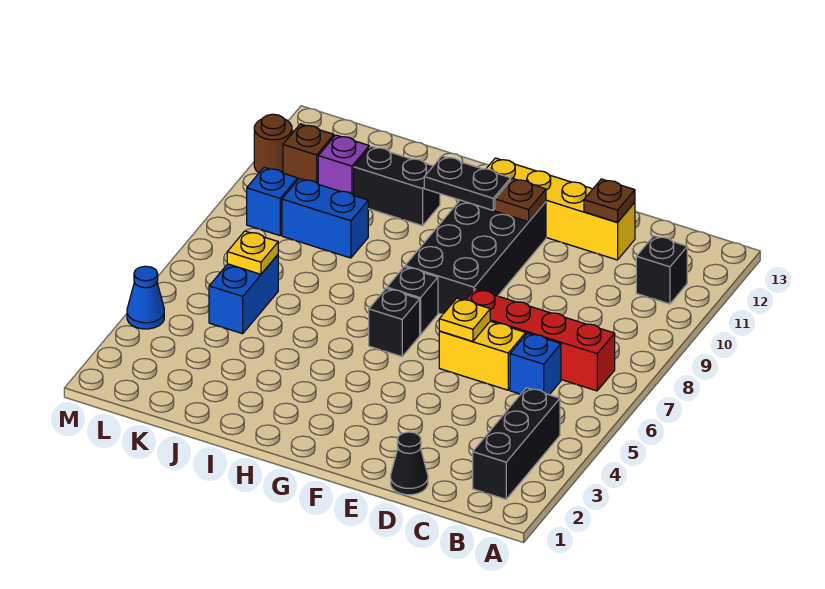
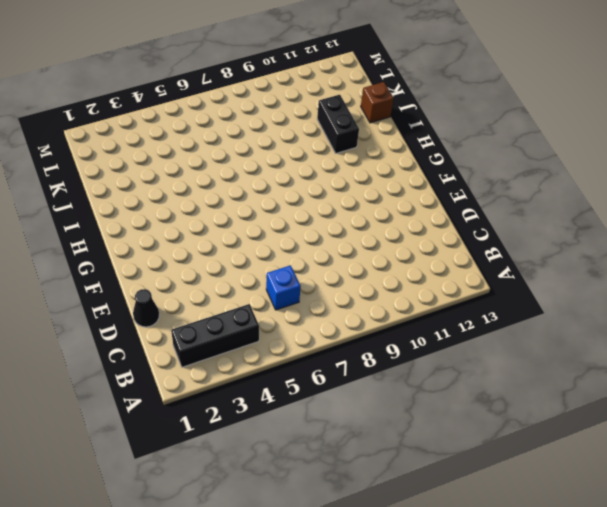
brown 1x1 brick [361,82,394,123] -> brown 1x1 brick moved to [283,124,334,184]
none -> red 1x4 brick [466,289,615,391]
none -> black 1x1 brick [636,236,687,304]
none -> yellow 1x2 brick [439,321,526,390]

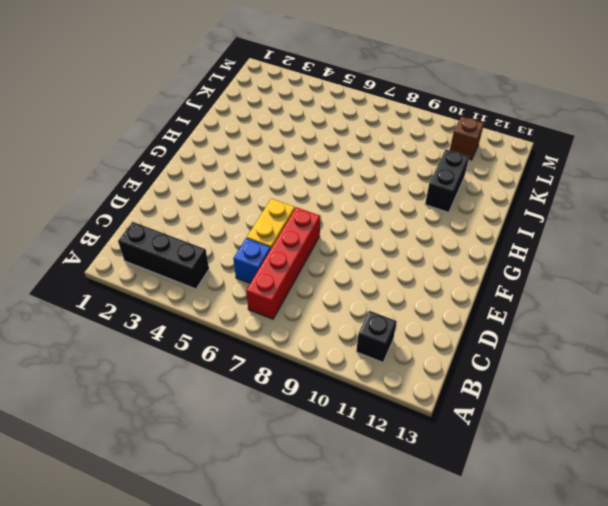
none -> black 1x1 cone [391,432,428,495]
none -> yellow 1x4 brick [486,158,635,260]
none -> black 2x4 brick [405,200,546,315]

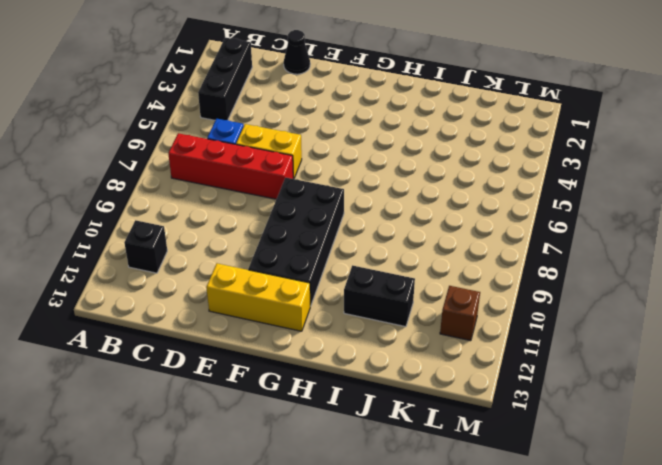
yellow 1x3 brick [206,263,310,331] -> yellow 1x4 brick [486,158,635,260]
none -> black 1x1 brick [369,288,420,357]
none -> black 1x1 brick [387,267,438,335]
none -> blue 1x2 brick [282,179,368,258]

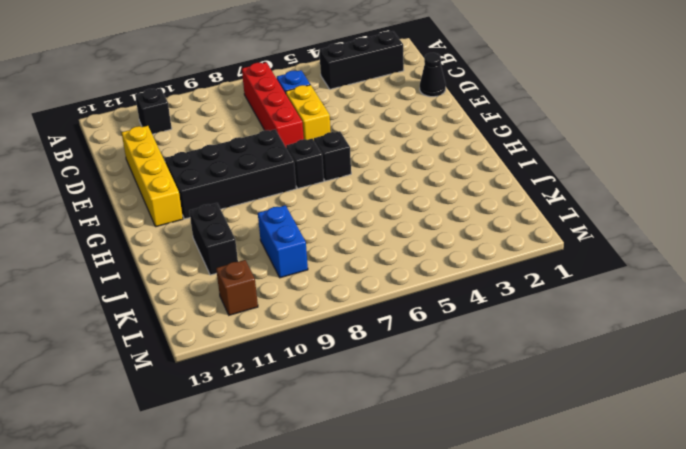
none -> blue 1x2 brick [209,255,278,334]
none -> purple 1x1 brick [318,135,369,196]
none -> blue 1x1 brick [247,167,298,236]

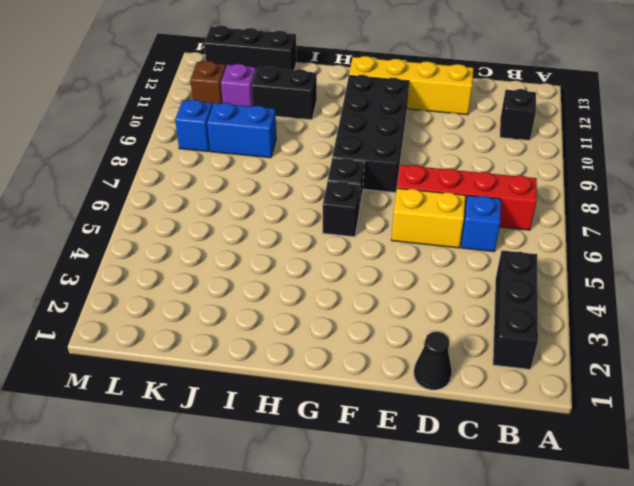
black 1x3 brick [204,26,296,70] -> none
none -> blue 1x2 brick [209,255,278,334]
none -> blue 1x1 cone [127,266,164,329]
none -> brown 1x1 round brick [254,114,292,173]

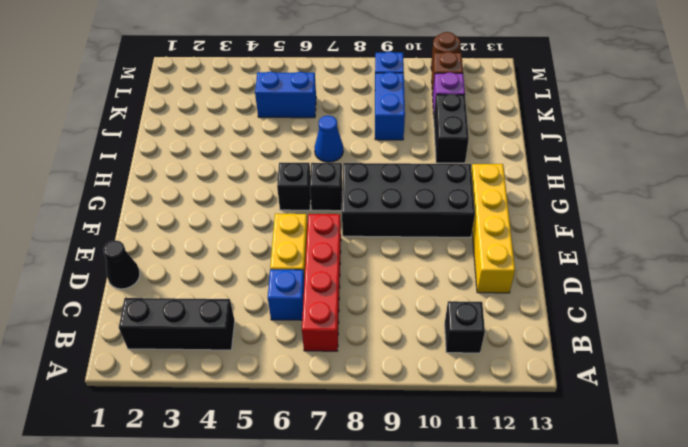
blue 1x1 cone [314,115,343,162] -> blue 1x1 cone moved to [127,266,164,329]
none -> brown 1x1 plate [584,179,635,222]
none -> yellow 1x1 plate [439,298,490,341]
none -> brown 1x1 plate [495,178,546,222]

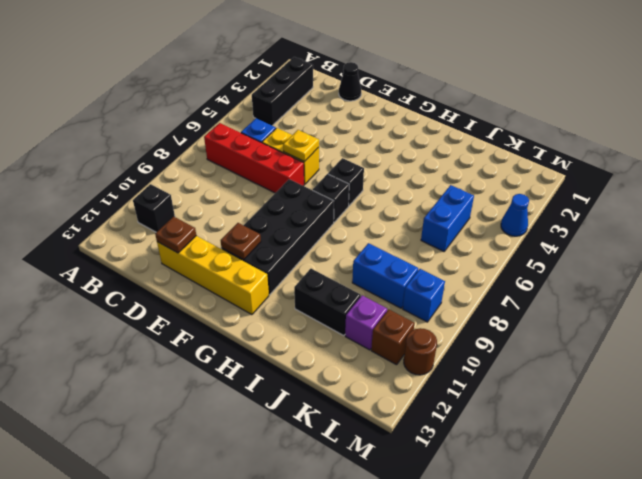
none -> black 1x2 plate [424,156,511,210]
none -> yellow 1x1 plate [227,231,278,274]

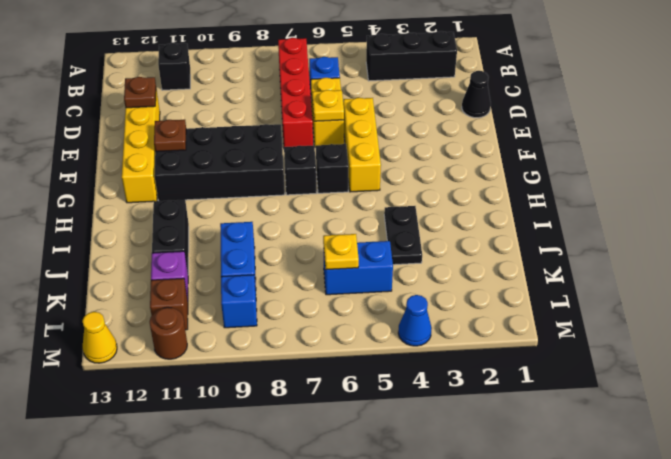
yellow 1x3 brick [343,98,381,192] -> none
black 1x2 plate [384,206,422,265] -> black 1x2 plate moved to [424,156,511,210]
yellow 1x1 cone [82,312,117,363] -> none

